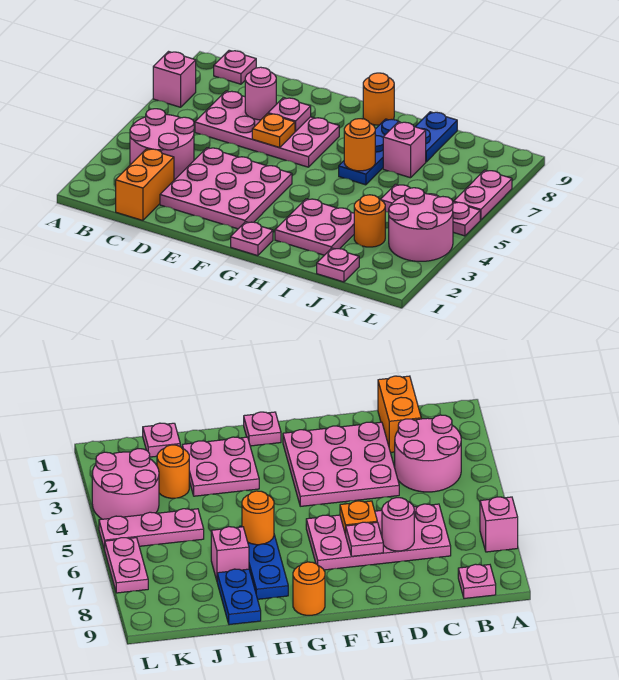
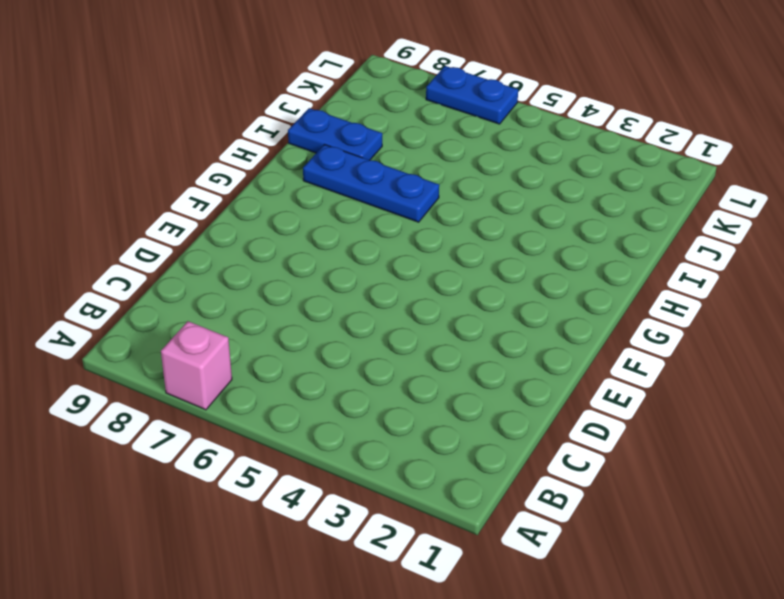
blue 1x2 plate [426,66,518,124] -> pink 1x2 plate [454,170,512,220]
none -> pink 2x2 round brick [130,109,194,180]
none -> pink 1x1 plate [214,50,256,84]
none -> orange 1x2 brick [116,149,174,220]

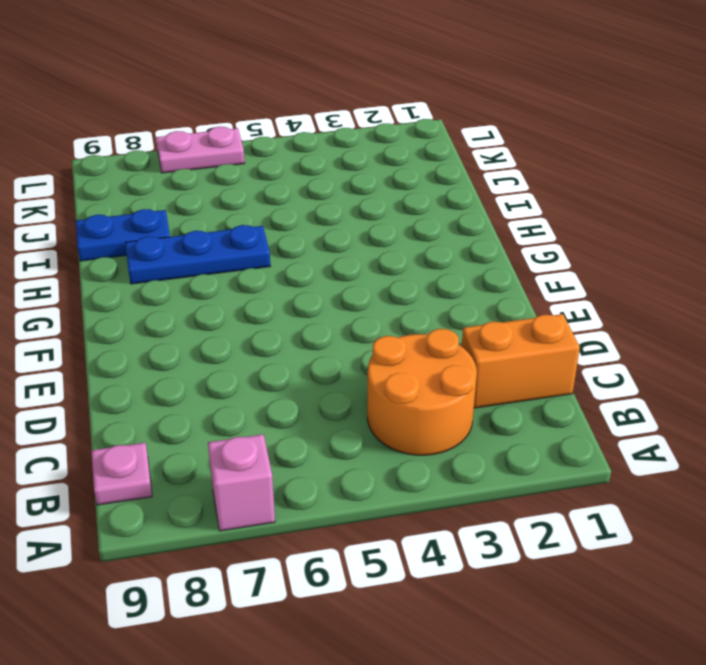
orange 2x2 round brick [367,329,477,455] -> pink 2x2 round brick [130,109,194,180]
none -> pink 2x4 plate [195,91,339,167]
none -> pink 3x3 plate [160,148,292,229]
none -> pink 1x1 plate [231,222,273,256]

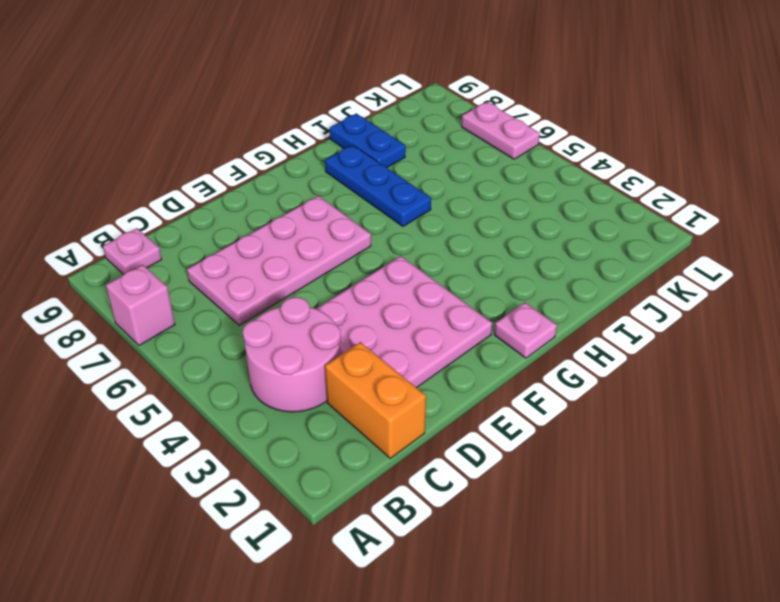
none -> orange 1x1 round brick [363,73,394,125]
none -> pink 2x2 plate [275,199,354,255]
none -> pink 1x1 brick [383,122,426,178]

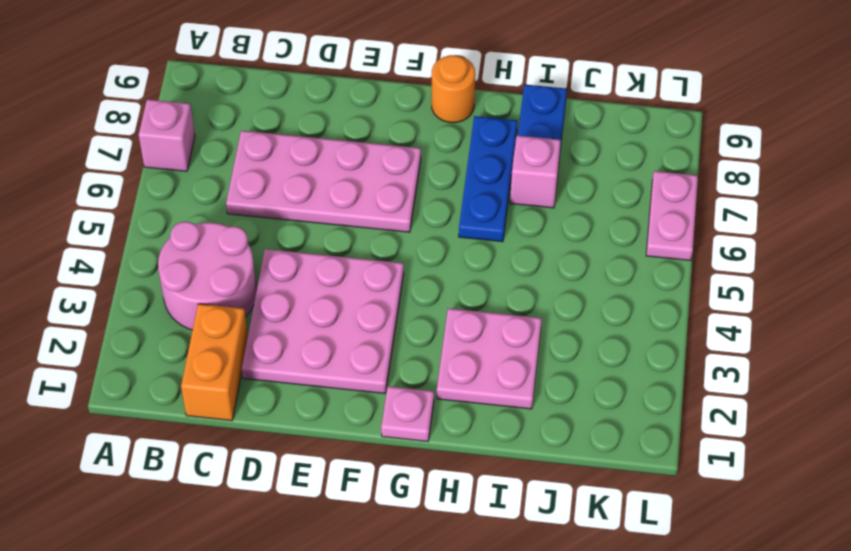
none -> pink 1x1 plate [214,50,256,84]
none -> pink 1x1 plate [317,248,359,282]
none -> orange 1x1 round brick [354,195,385,247]

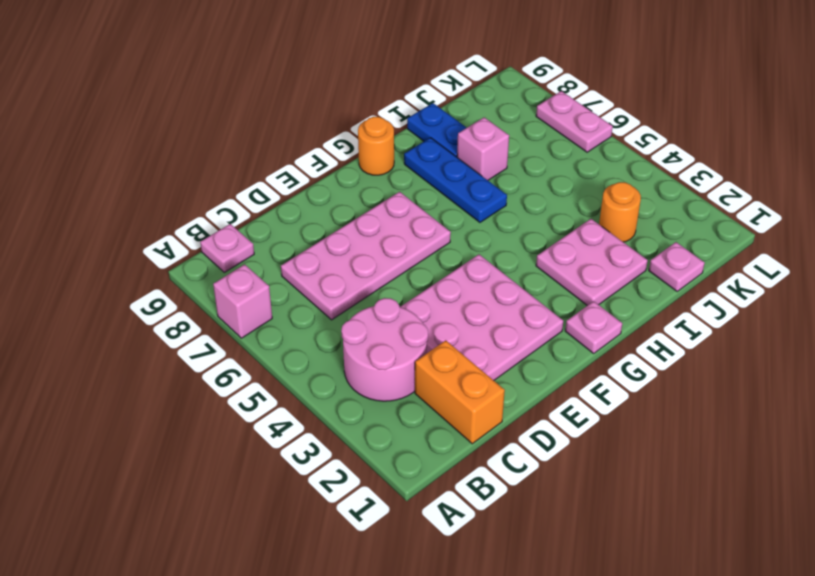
none -> pink 1x3 plate [380,184,480,236]
none -> pink 2x2 round brick [389,188,453,261]
none -> pink 1x1 round brick [245,67,276,120]

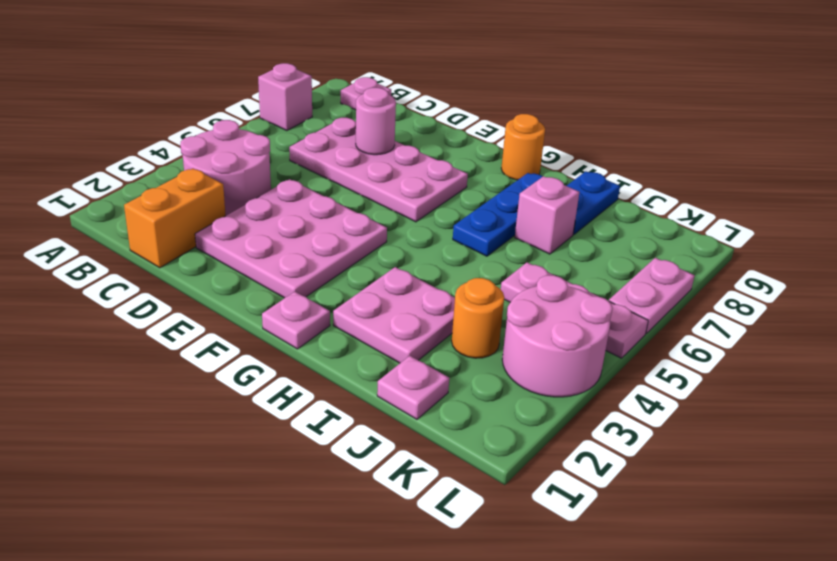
none -> orange 1x1 plate [252,114,295,148]
none -> pink 1x1 plate [268,98,311,132]
none -> orange 1x1 round brick [344,119,375,171]

